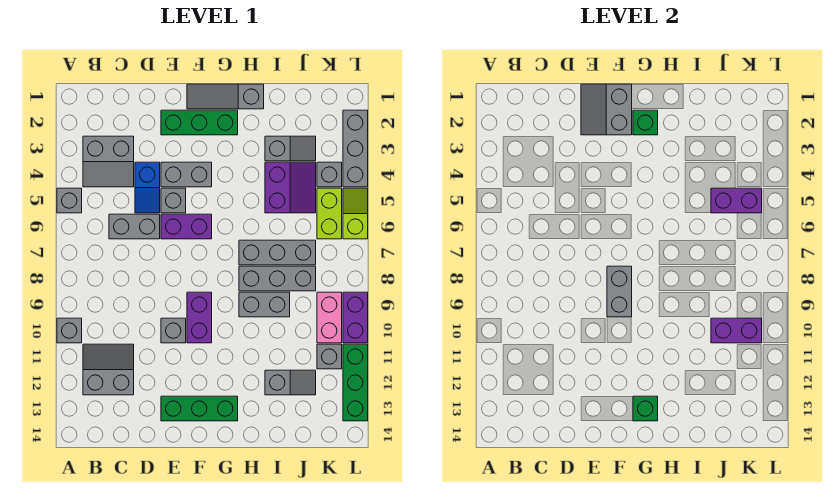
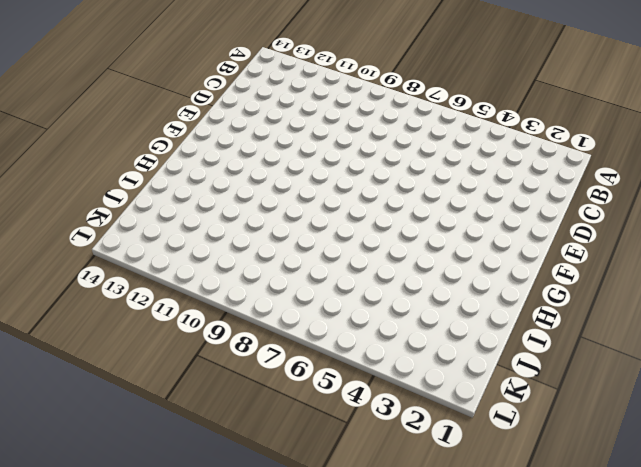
none -> grey 1x1 brick [57,188,82,213]
none -> grey 1x1 brick [57,318,82,343]
none -> grey 2x2 slope [83,136,134,187]
none -> grey 2x2 slope [83,344,134,395]

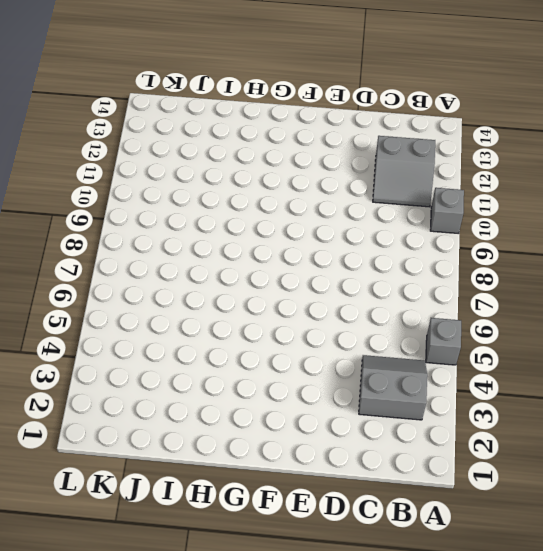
none -> grey 1x2 brick [109,214,160,239]
none -> blue 1x2 slope [135,162,160,213]
none -> green 1x3 brick [161,110,238,135]
none -> grey 1x2 brick [161,162,212,187]

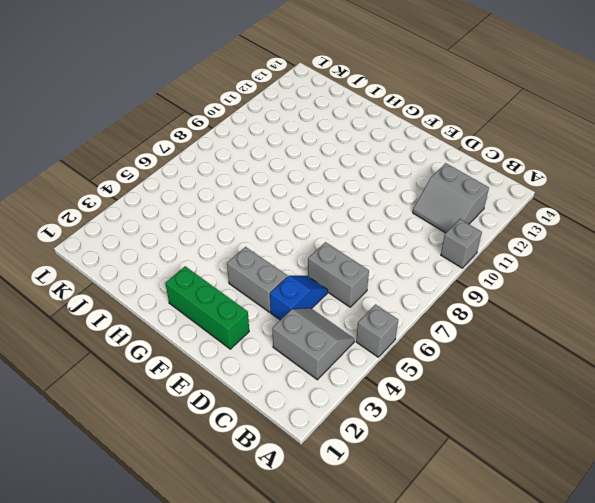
none -> grey 1x1 brick [161,188,186,213]
none -> purple 1x2 brick [161,214,212,239]
none -> grey 1x1 brick [161,318,186,343]
none -> green 1x3 brick [161,396,238,421]

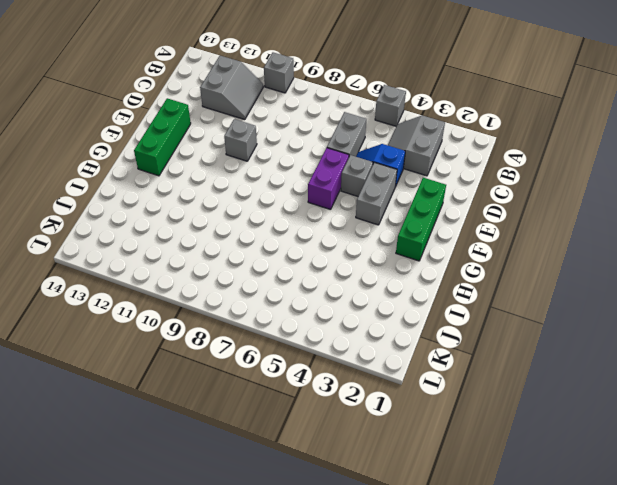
none -> grey 1x3 slope [187,84,264,109]
none -> purple 1x2 brick [187,292,212,343]
none -> grey 1x3 brick [239,240,316,265]
none -> grey 1x3 brick [239,266,316,291]

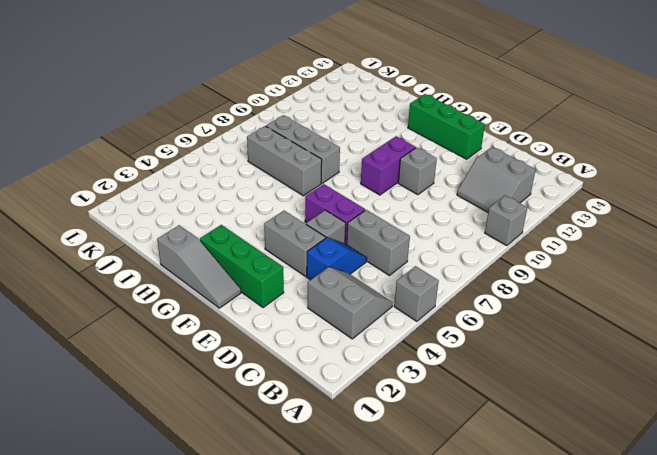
none -> grey 1x2 brick [239,292,290,317]
none -> grey 1x2 slope [265,136,316,161]
none -> purple 2x2 slope [265,162,316,213]
none -> grey 1x2 slope [265,370,316,395]

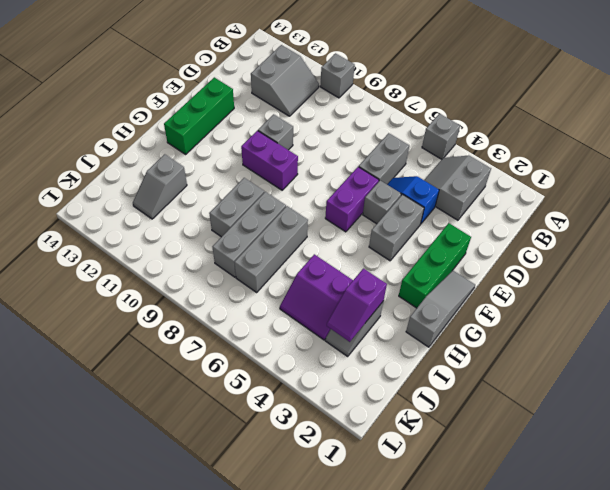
purple 1x2 slope [327,269,387,342] -> none
none -> grey 1x1 brick [317,162,342,187]
none -> lime 1x2 brick [317,188,342,239]
none -> pink 1x2 brick [317,292,342,343]
none -> grey 1x1 brick [317,344,342,369]

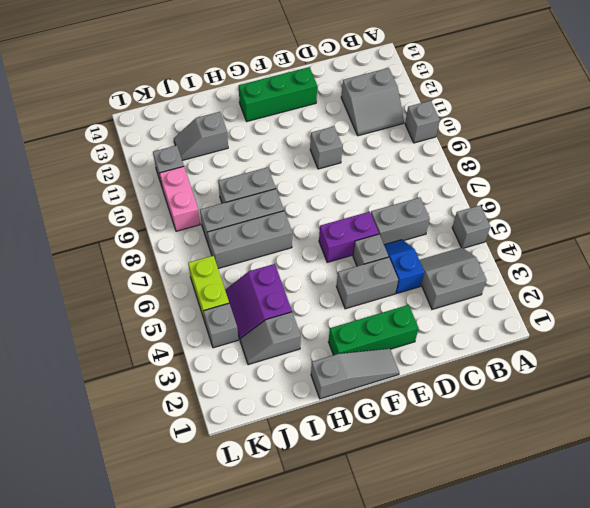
none -> purple 1x2 brick [187,292,212,343]
none -> grey 1x3 brick [343,110,368,187]
none -> lime 1x2 slope [343,188,368,239]
none -> purple 1x2 brick [343,292,368,343]

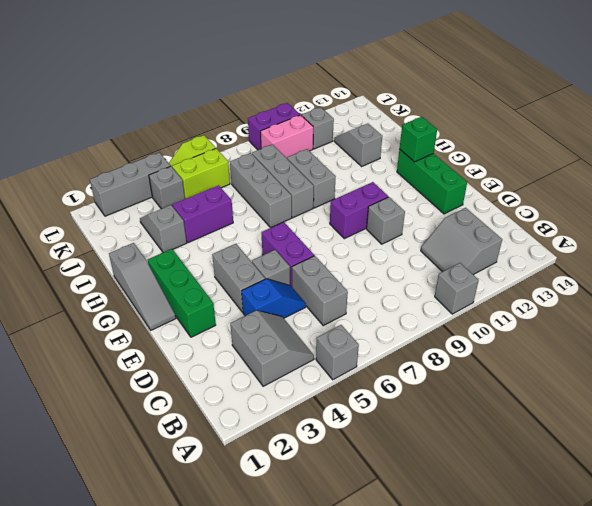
none -> green 1x3 brick [343,344,368,421]
none -> grey 2x2 slope [581,84,632,135]
none -> grey 1x2 brick [607,266,632,317]
none -> green 1x1 brick [633,110,658,135]

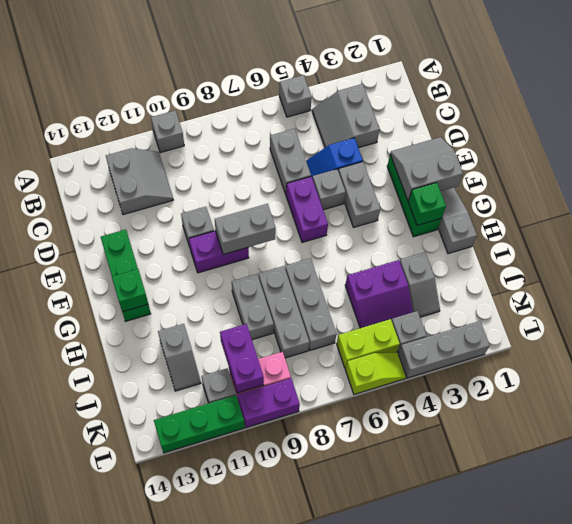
none -> purple 1x2 brick [711,188,762,213]

